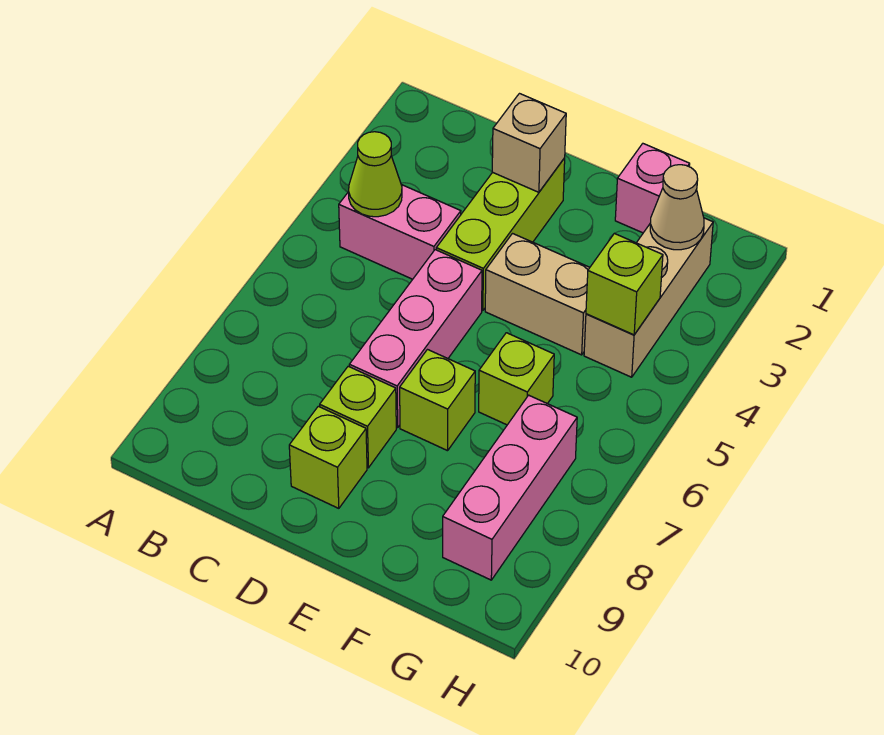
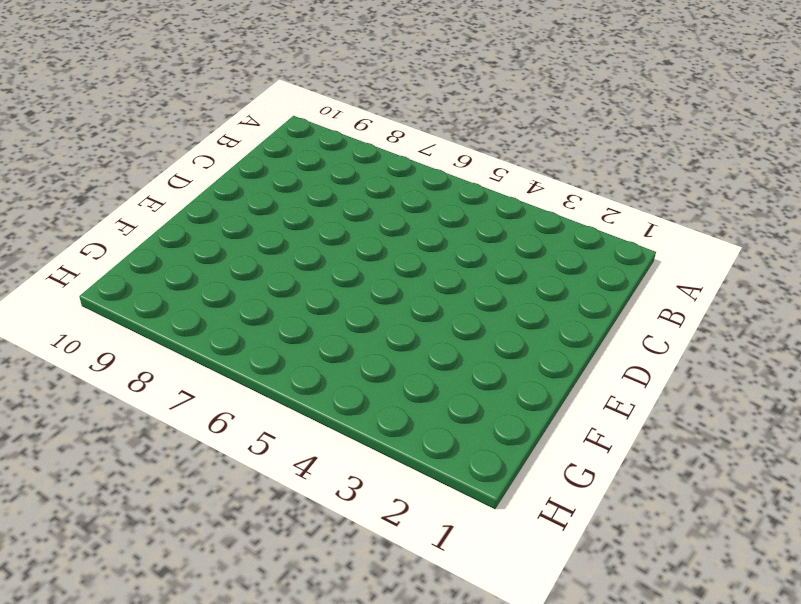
none -> pink 1x2 brick [339,185,461,279]
none -> lime 1x3 brick [436,158,565,311]
none -> pink 1x3 brick [349,250,482,428]

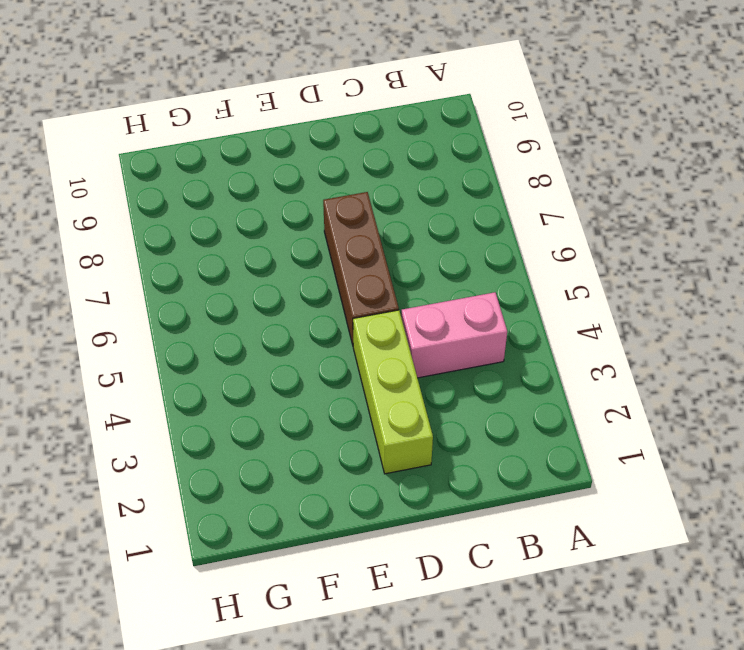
brown 1x3 brick [323,192,399,345] -> pink 1x3 brick [349,250,482,428]
none -> lime 1x1 brick [320,366,396,468]
none -> lime 1x1 brick [289,406,367,508]
none -> tan 1x2 brick [485,234,590,355]

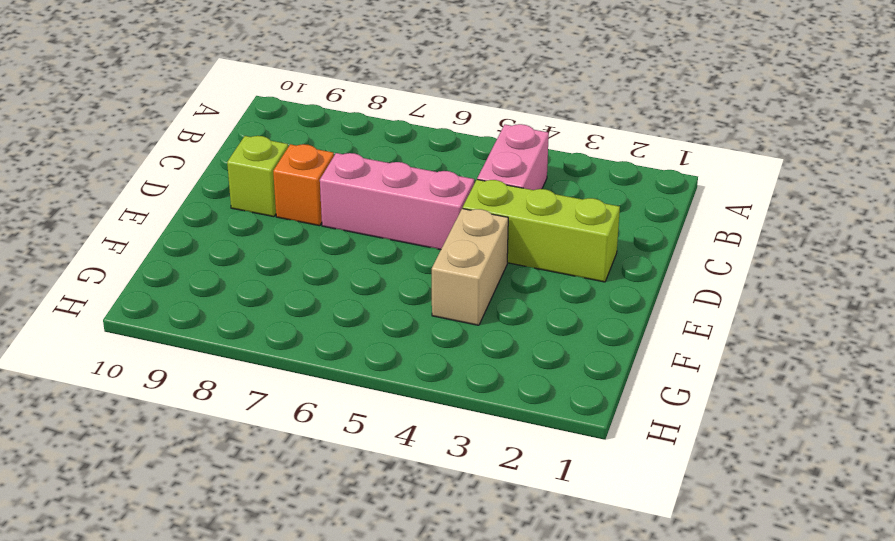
orange 1x1 brick [273,144,334,226] -> lime 1x1 brick [320,366,396,468]
none -> lime 1x1 brick [400,350,475,451]
none -> pink 1x1 brick [615,144,690,233]
none -> lime 1x1 brick [479,333,554,425]

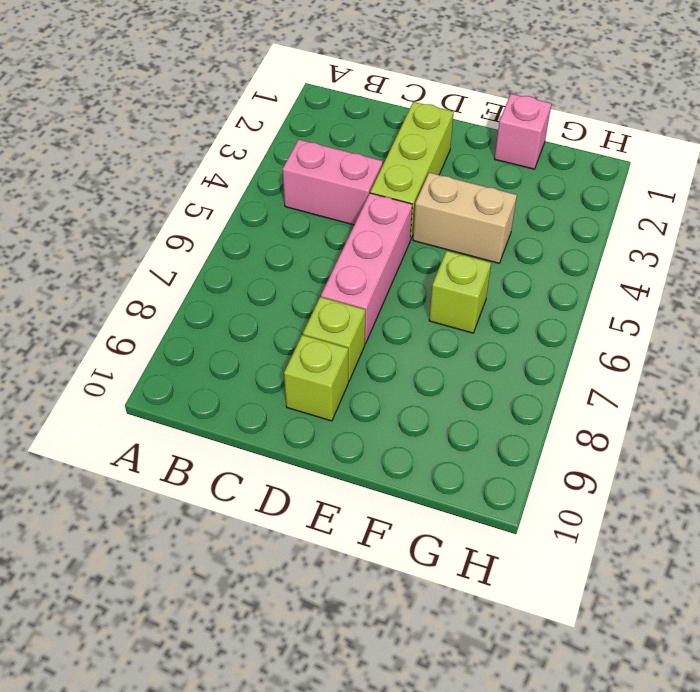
none -> lime 1x1 brick [400,350,475,451]
none -> tan 1x3 brick [584,218,713,377]
none -> pink 1x3 brick [443,395,577,580]

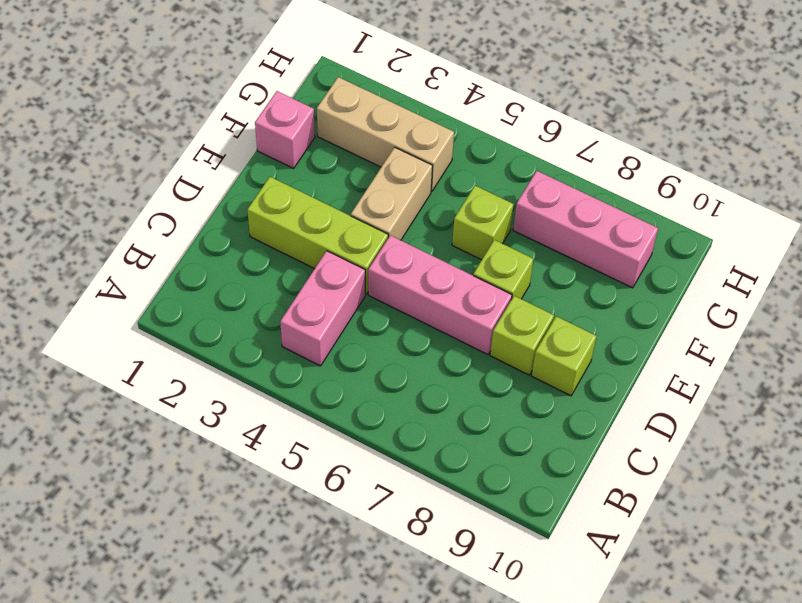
none -> lime 1x1 cone [349,132,402,217]
none -> tan 1x1 brick [492,94,566,192]
none -> tan 1x1 cone [650,165,704,250]

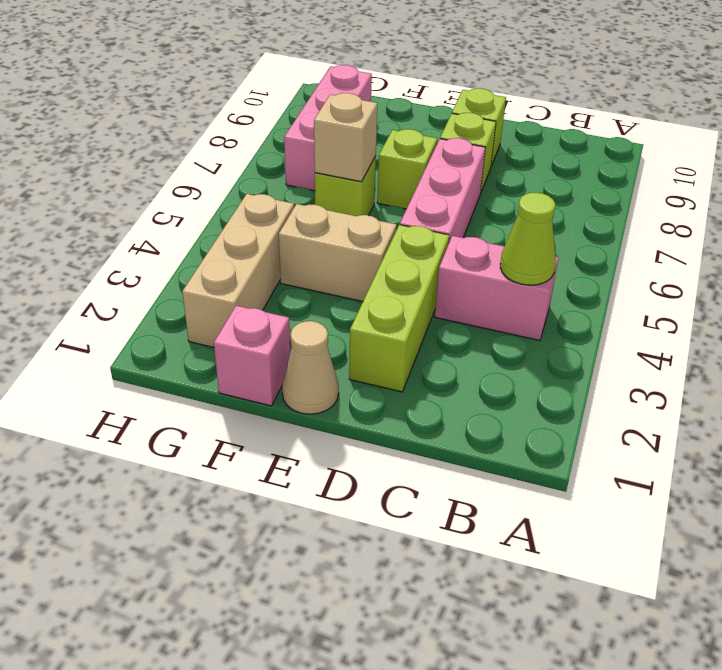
tan 1x1 cone [282,321,339,414] -> tan 1x1 cone moved to [650,165,704,250]
tan 1x1 brick [314,93,378,182] -> tan 1x1 brick moved to [492,94,566,192]
none -> lime 1x1 brick [586,233,663,335]

